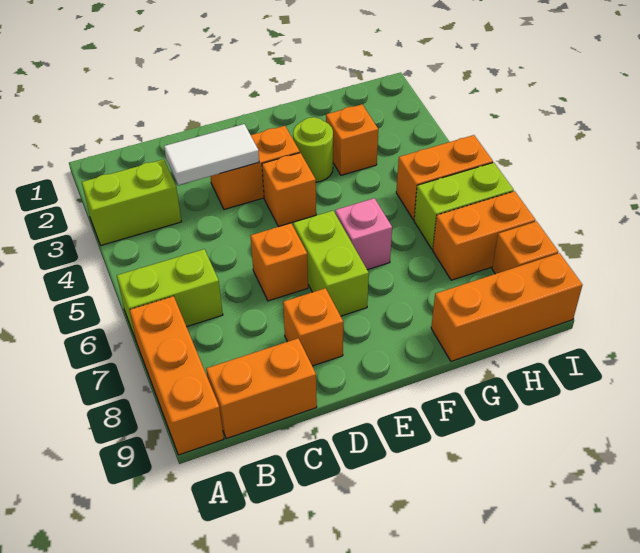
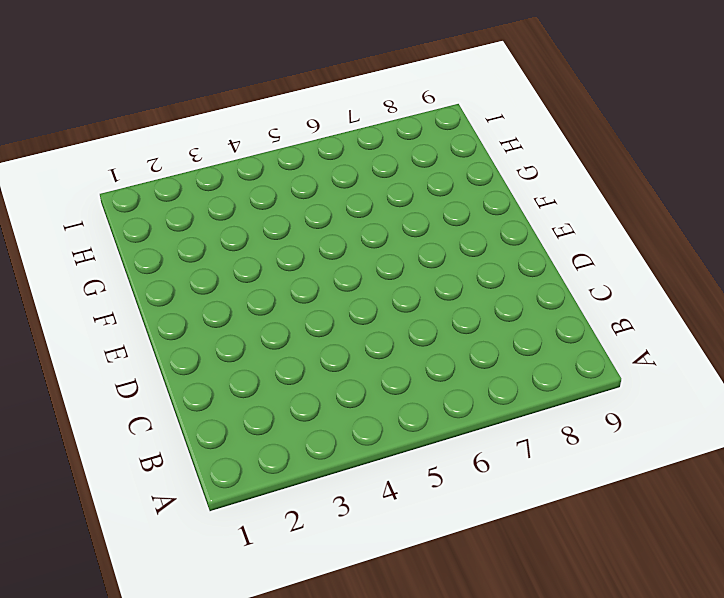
none -> lime 1x2 brick [82,159,181,245]
none -> lime 1x2 brick [117,249,223,340]
none -> orange 1x3 brick [130,296,224,455]

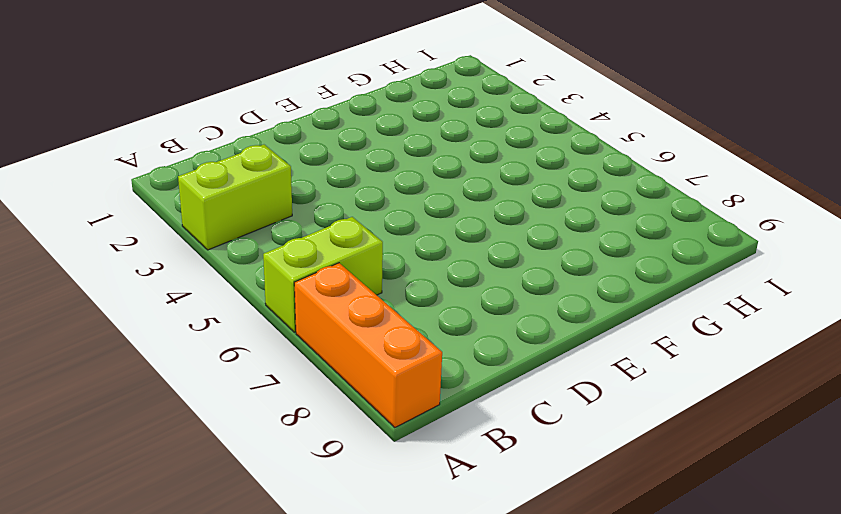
none -> orange 1x2 brick [206,338,317,439]
none -> orange 1x2 brick [210,126,300,209]
none -> orange 1x1 brick [251,223,308,301]

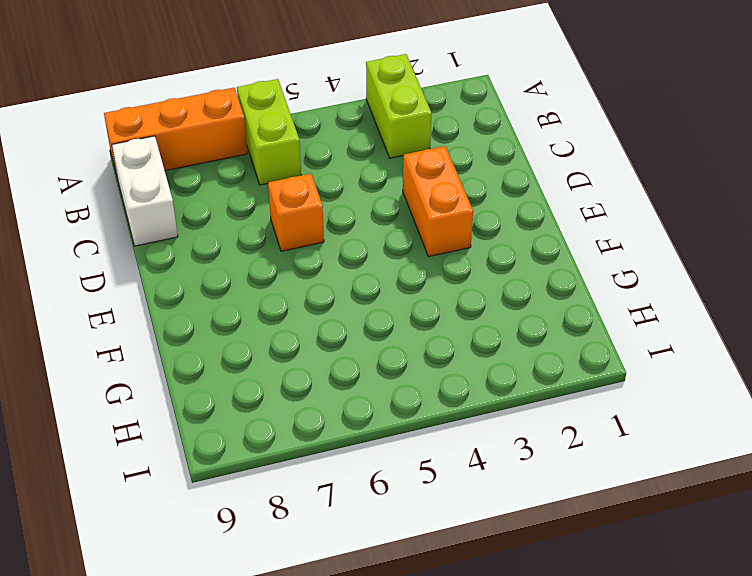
white 1x2 brick [112,136,178,246] -> orange 1x2 brick [206,338,317,439]
none -> orange 1x1 brick [283,288,343,366]
none -> orange 1x1 brick [262,153,316,226]
none -> lime 1x2 brick [293,211,369,316]

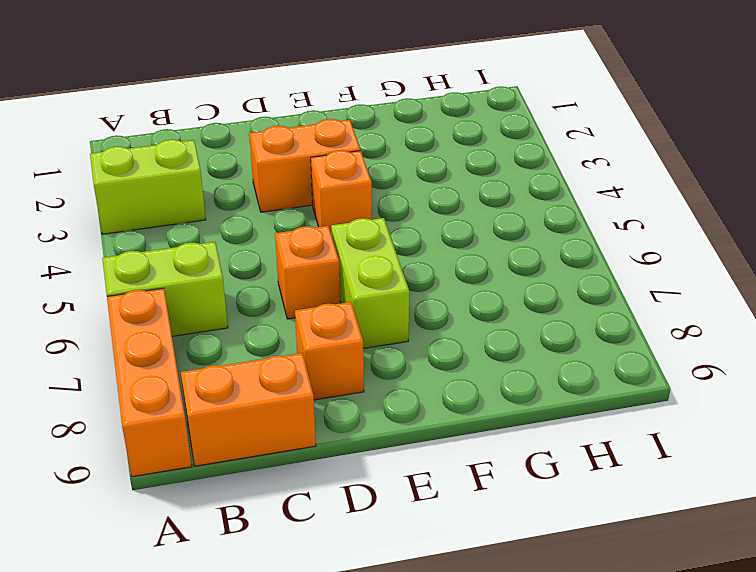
none -> lime 1x1 round brick [293,117,333,182]
none -> pink 1x1 brick [335,198,392,270]
none -> orange 1x1 brick [326,104,378,175]

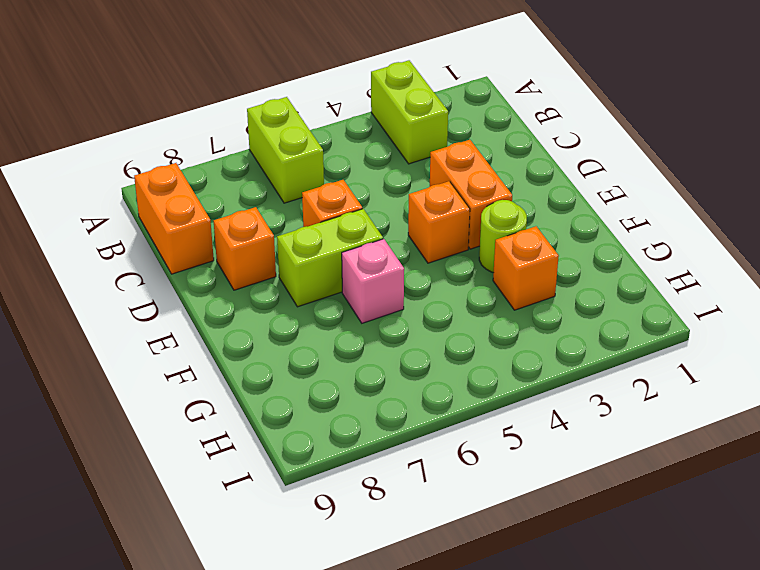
none -> orange 1x3 brick [130,296,224,455]
none -> orange 1x3 brick [431,253,583,361]
none -> orange 1x2 brick [396,135,493,220]

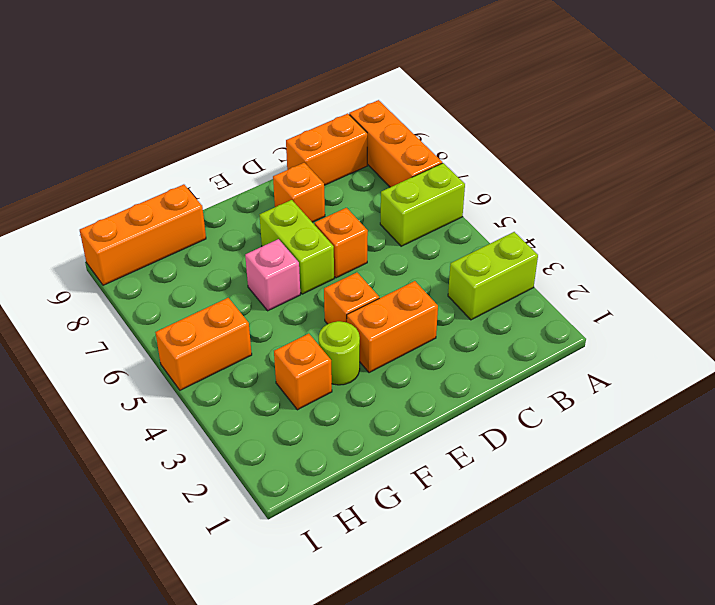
none -> lime 1x2 brick [414,163,514,249]
none -> orange 1x2 brick [433,191,536,280]
none -> orange 1x1 brick [492,221,558,274]

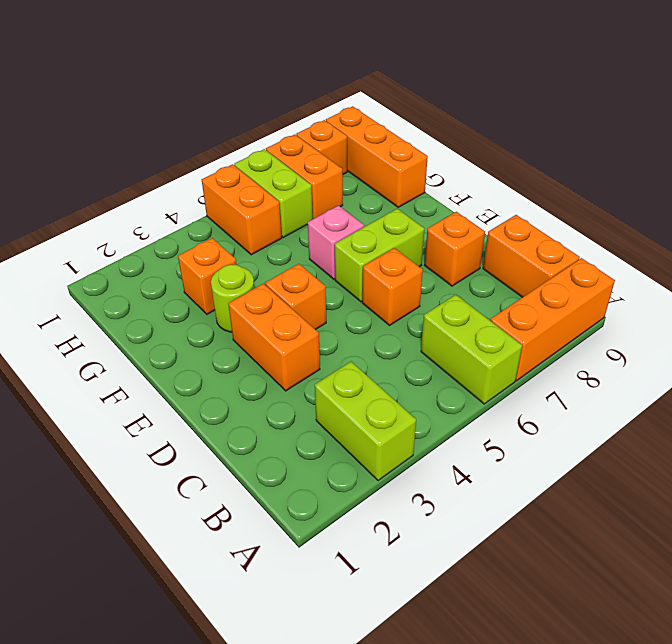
none -> white 1x2 tile [164,124,259,185]

